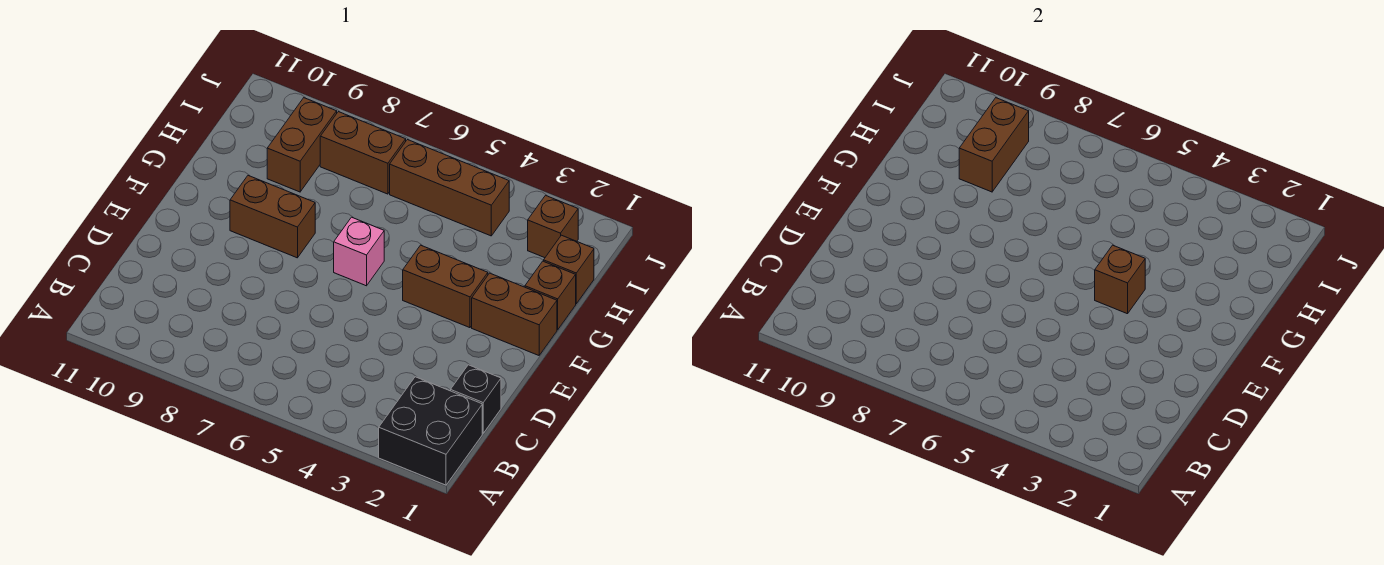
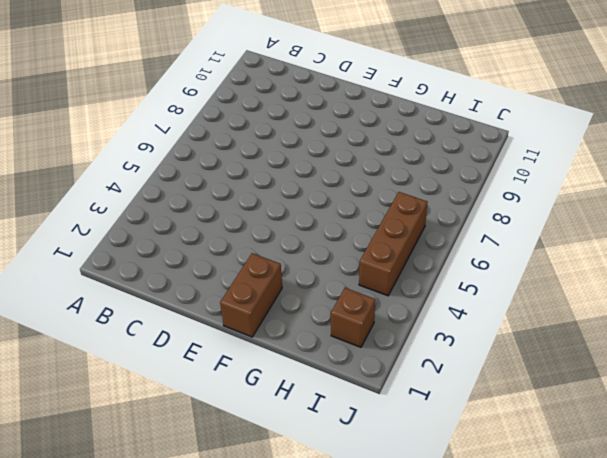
none -> black 2x2 brick [379,377,482,485]
none -> black 1x1 brick [451,365,501,433]
none -> brown 1x2 brick [403,245,488,328]

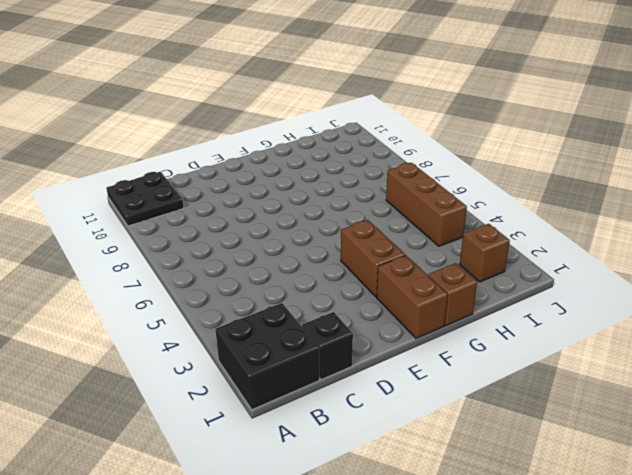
black 2x2 plate [106,172,184,226] -> none
none -> pink 1x1 brick [334,217,384,286]
none -> brown 1x2 brick [230,176,315,258]
none -> brown 1x1 brick [544,235,594,304]

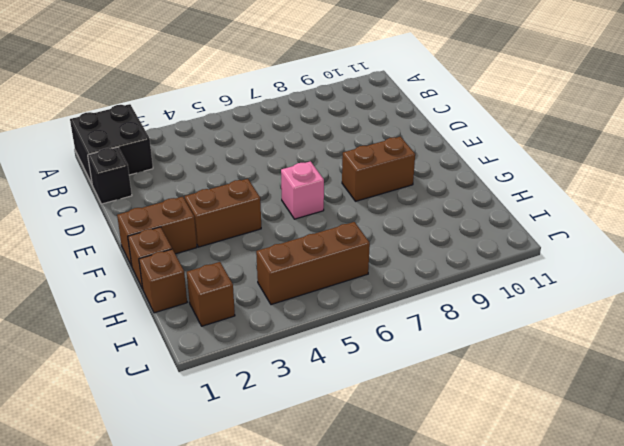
none -> brown 1x2 brick [267,98,337,192]
none -> brown 1x2 brick [320,112,406,194]
none -> brown 1x1 brick [1095,245,1145,314]

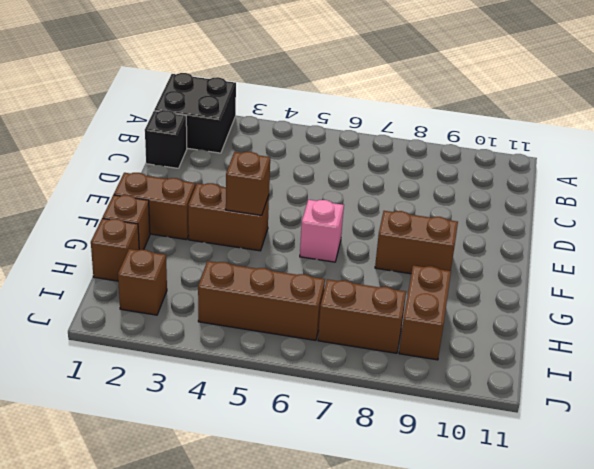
none -> brown 1x2 brick [959,98,1029,192]

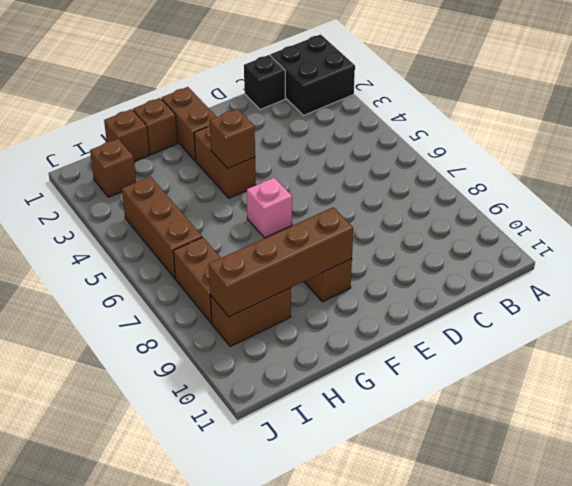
brown 1x4 brick [209,207,353,317] -> brown 1x2 brick [959,98,1029,192]

